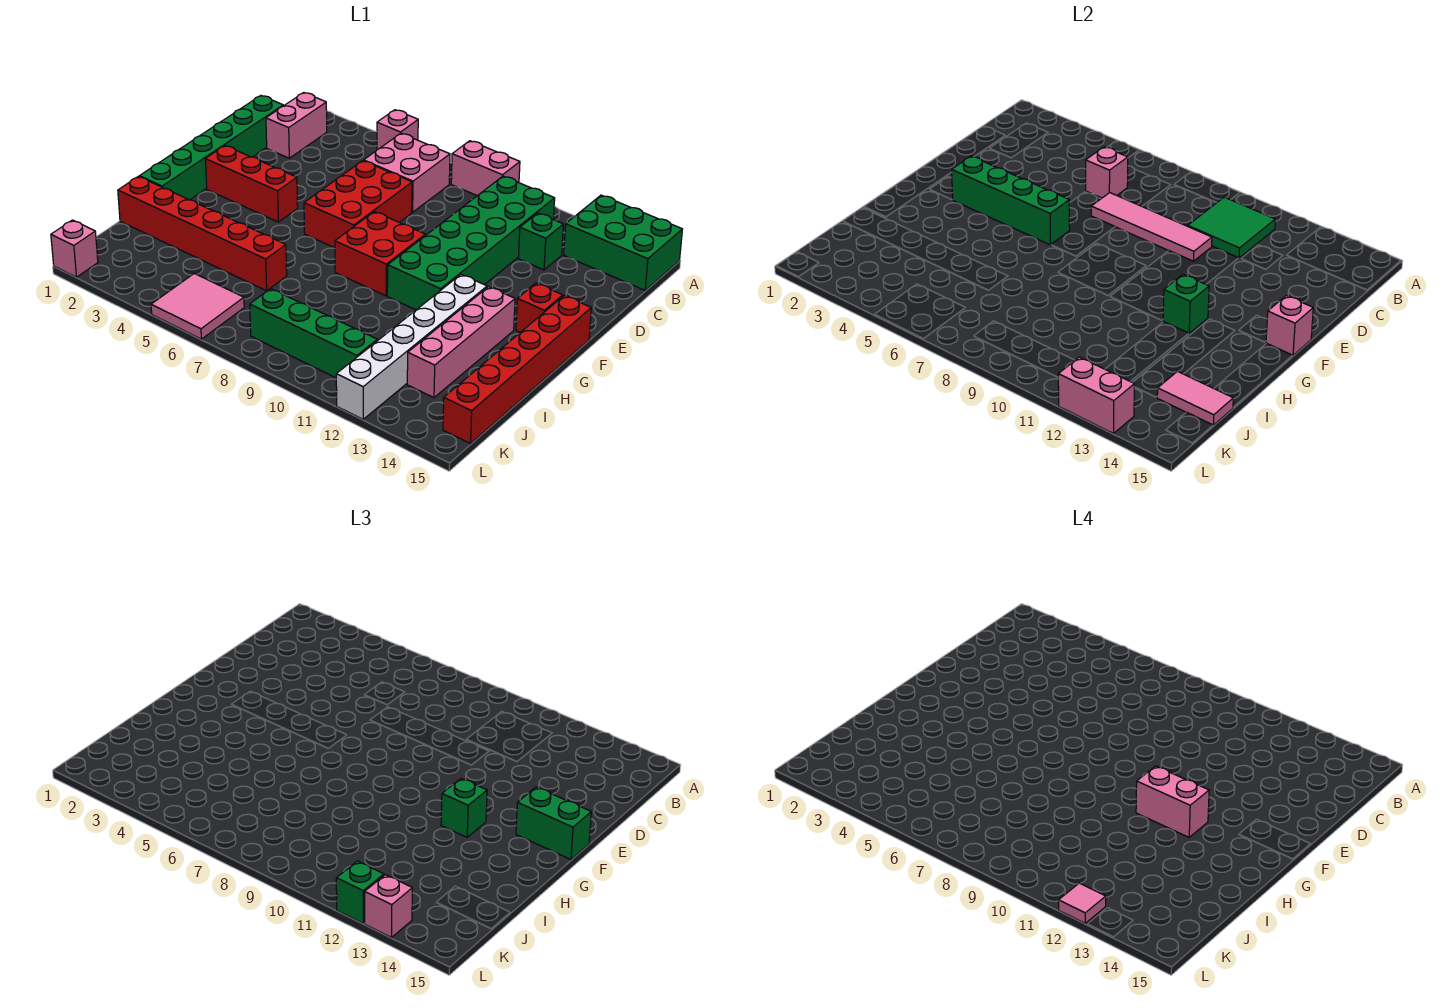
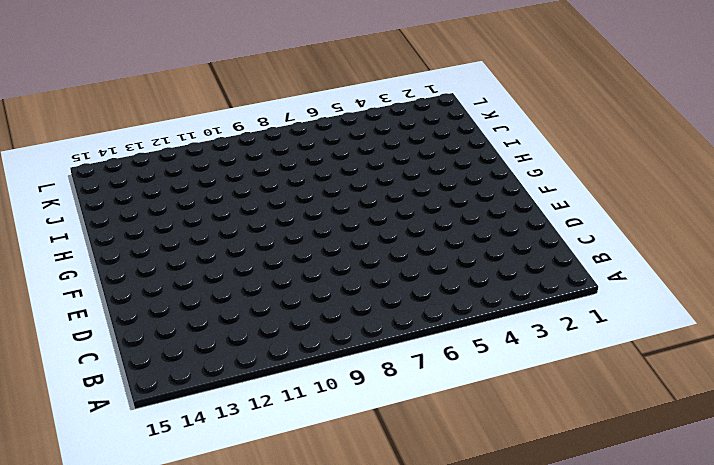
none -> pink 1x1 brick [377,110,418,150]
none -> pink 1x2 brick [451,141,520,196]
none -> green 2x3 brick [564,195,682,290]
none -> pink 1x2 brick [266,93,327,158]

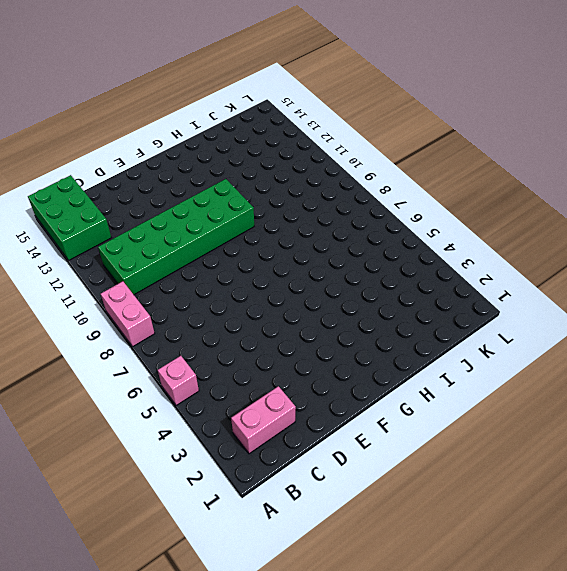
none -> pink 2x2 brick [364,133,450,212]
none -> green 1x6 brick [139,96,283,200]
none -> green 1x1 brick [518,213,563,270]
none -> red 2x3 brick [304,161,412,248]

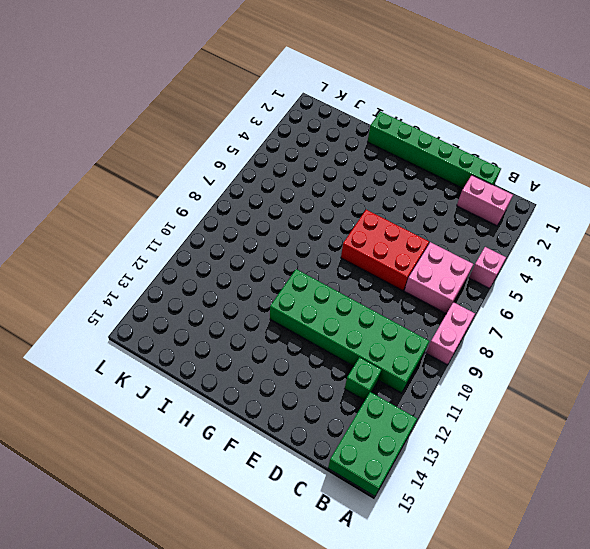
none -> red 1x3 brick [205,146,298,222]
none -> red 2x2 brick [335,212,425,296]
none -> red 1x1 brick [516,283,563,332]
none -> red 1x6 brick [443,296,591,444]

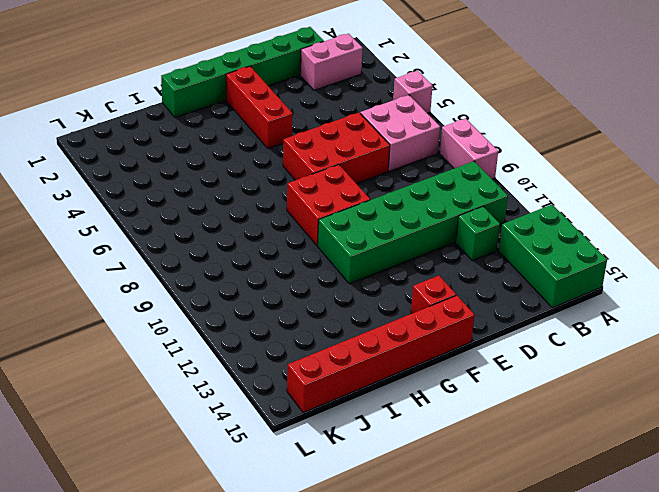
none -> white 1x6 brick [336,274,487,419]
none -> pink 1x4 brick [407,287,515,398]
none -> red 1x6 brick [118,176,287,291]
none -> pink 2x2 tile [151,274,244,339]

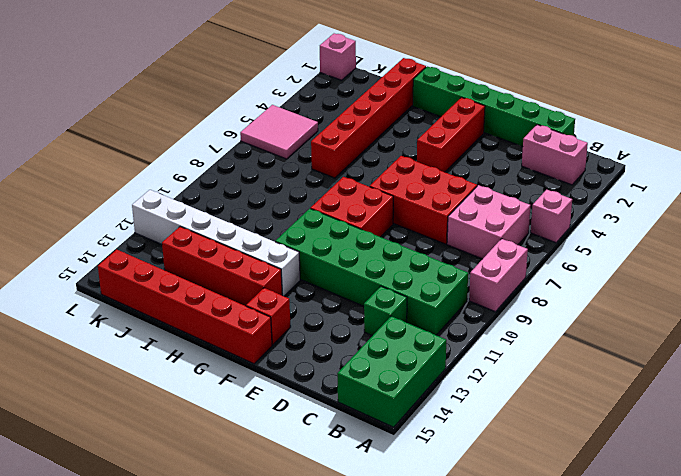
red 1x4 brick [162,227,282,306] -> pink 1x4 brick [407,287,515,398]
none -> green 1x4 brick [250,289,377,378]
none -> green 2x2 tile [1188,197,1275,258]
none -> pink 1x1 brick [1086,147,1128,198]
none -> pink 1x4 tile [1091,193,1212,261]

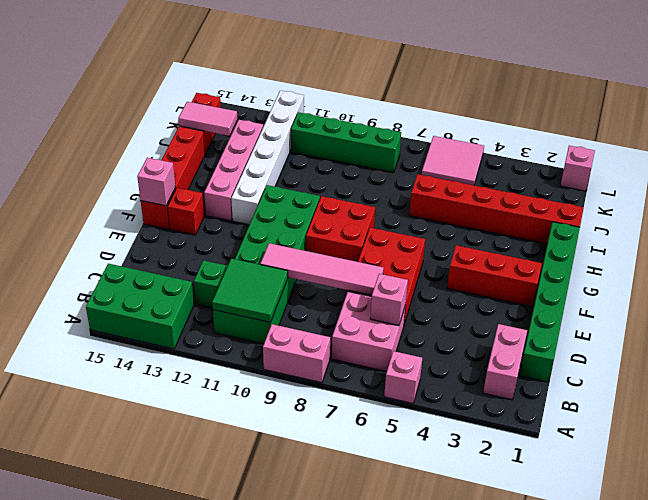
none -> green 1x4 brick [952,156,1070,245]
none -> green 1x1 brick [1163,274,1209,333]
none -> pink 1x2 brick [1058,357,1134,433]
none -> green 1x2 brick [516,787,591,859]

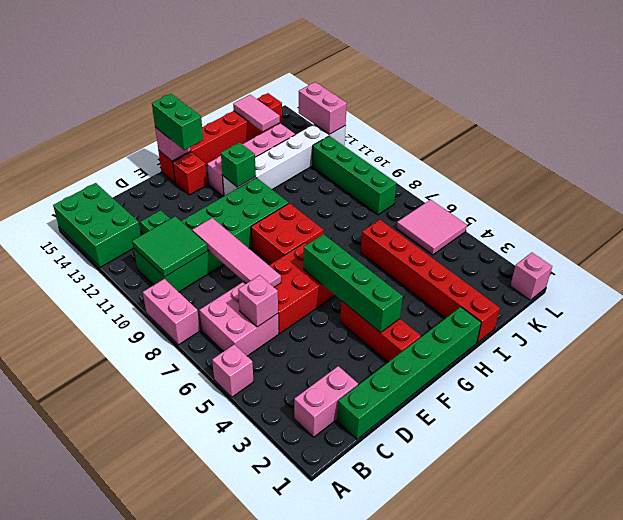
none -> green 1x1 brick [441,778,487,837]
none -> green 1x1 brick [336,861,384,923]
none -> pink 1x1 brick [365,875,412,937]
none -> pink 1x2 brick [1136,766,1209,837]

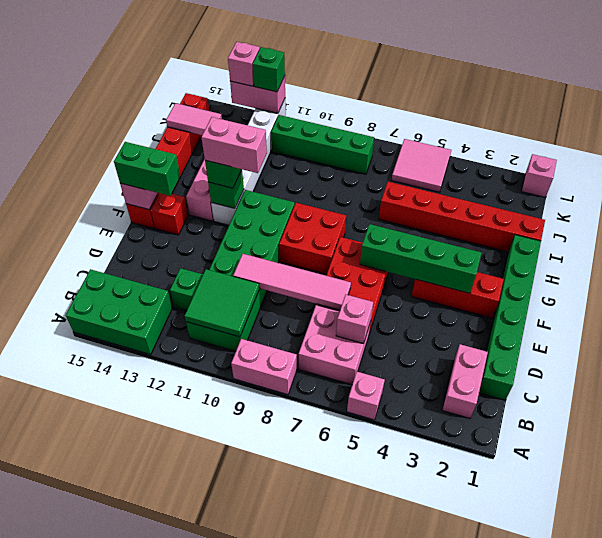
none -> pink 1x1 tile [1059,883,1106,923]

